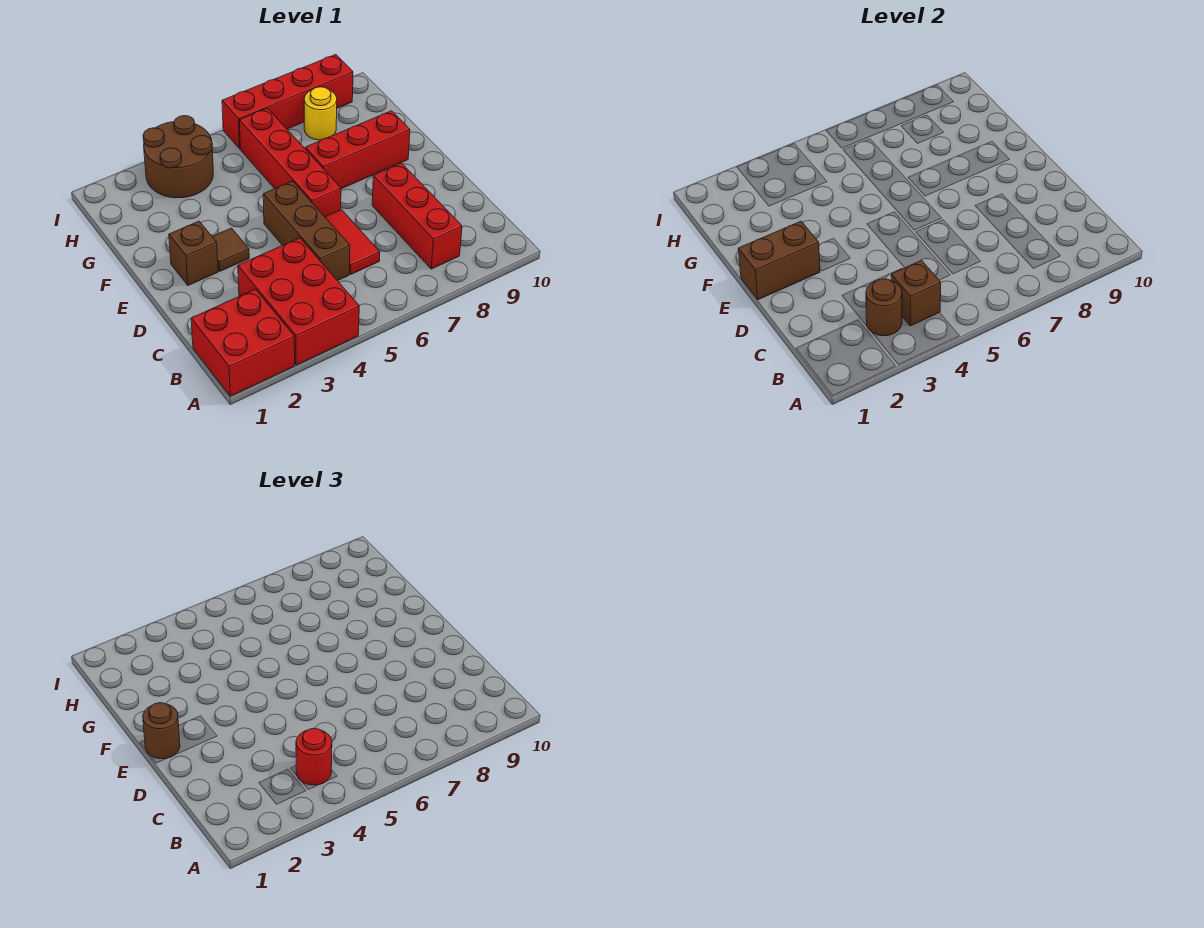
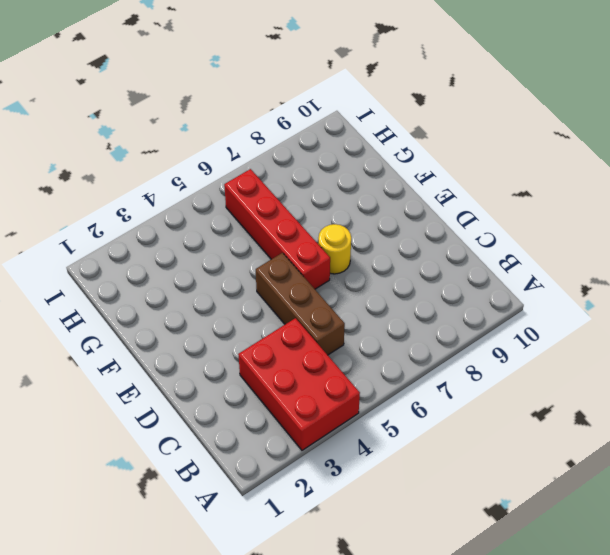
yellow 1x1 round brick [318,224,351,274] -> yellow 1x1 round brick moved to [304,87,337,140]
none -> red 2x2 brick [191,289,295,396]
none -> red 1x3 brick [372,163,462,269]
none -> red 1x2 tile [325,210,380,274]

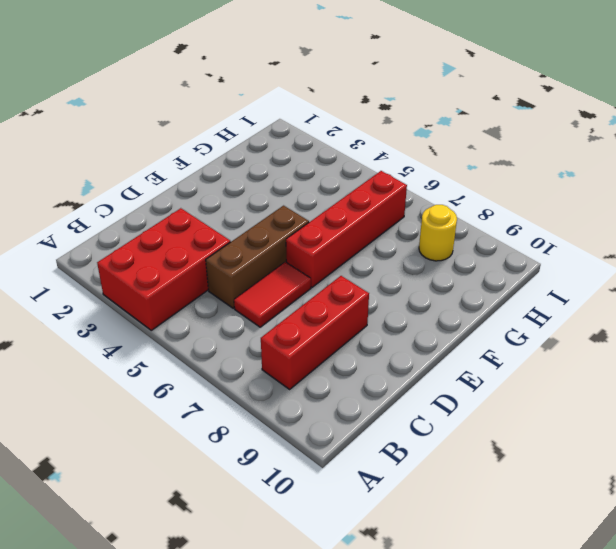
none -> red 2x2 brick [191,289,295,396]
none -> brown 1x1 brick [169,221,218,285]
none -> brown 1x1 tile [212,228,249,271]

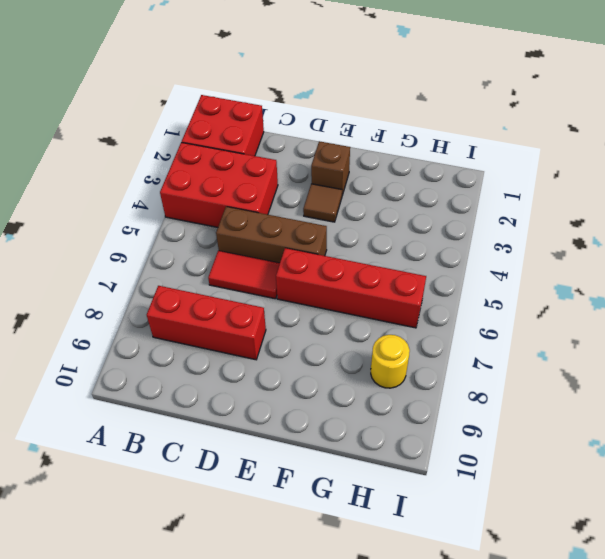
none -> red 1x3 brick [305,111,410,189]
none -> brown 2x2 round brick [143,116,213,198]
none -> red 1x4 brick [222,55,353,149]

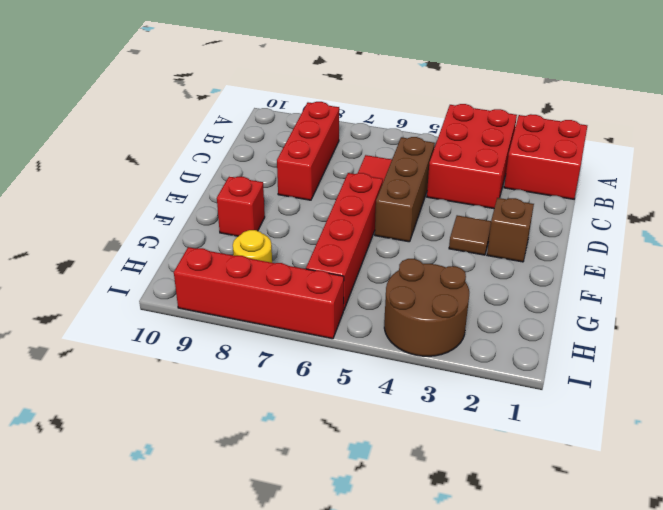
red 1x1 brick [217,176,265,236] -> red 1x3 brick [305,111,410,189]
none -> brown 1x1 round brick [866,279,902,336]
none -> brown 1x1 brick [891,260,941,326]
none -> brown 1x2 brick [738,221,820,300]

